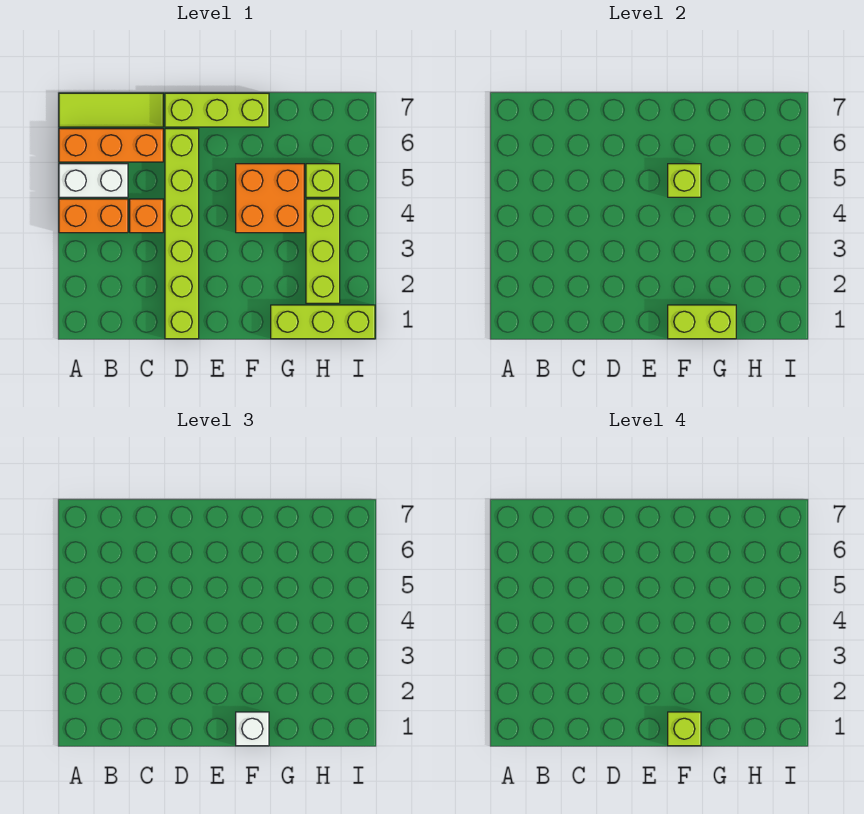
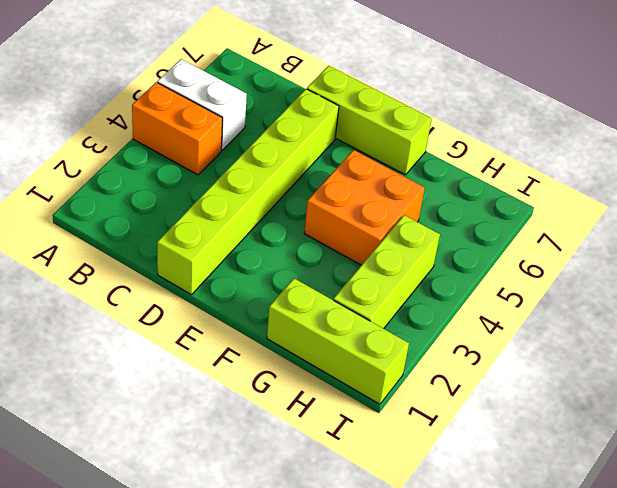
none -> orange 1x3 brick [59,129,163,162]
none -> lime 1x3 tile [59,93,163,127]
none -> orange 1x1 brick [130,199,163,233]

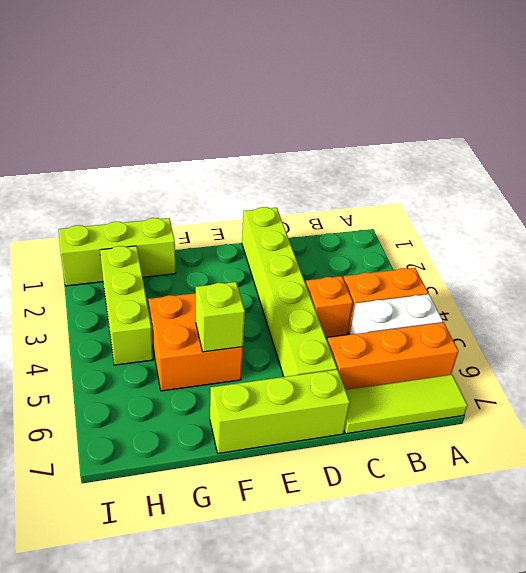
none -> lime 1x1 brick [306,164,340,197]
none -> lime 1x2 brick [668,305,736,339]
none -> white 1x1 brick [236,712,269,746]

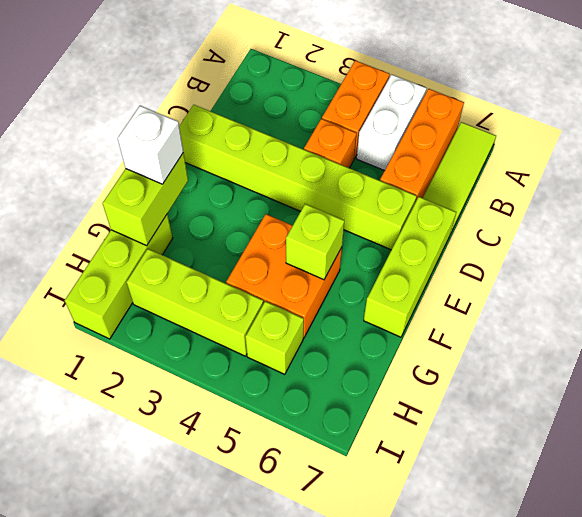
none -> lime 1x1 brick [668,712,701,746]

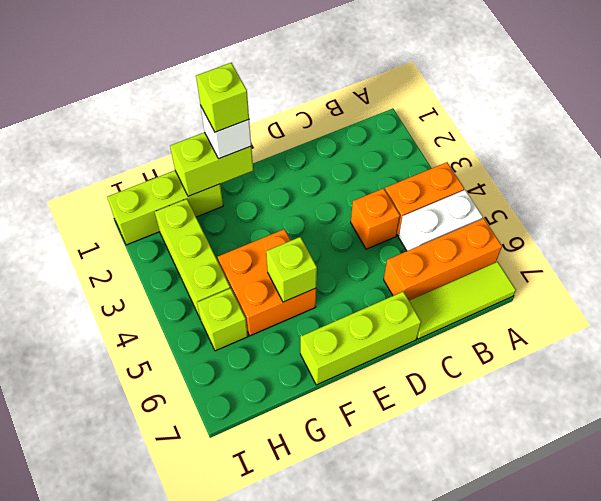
none -> lime 1x6 brick [165,129,199,339]

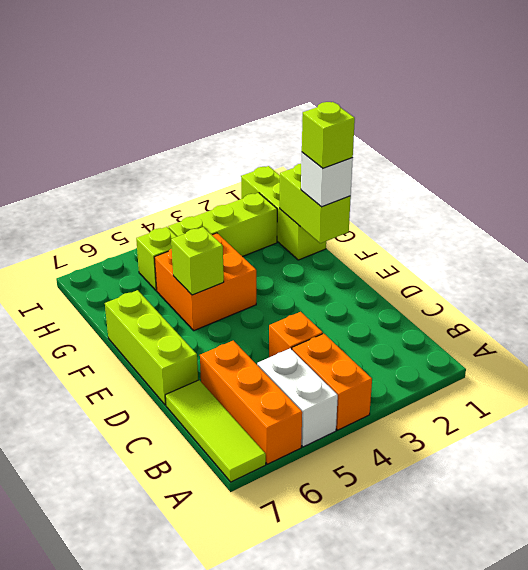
none -> lime 1x6 brick [165,129,199,339]

